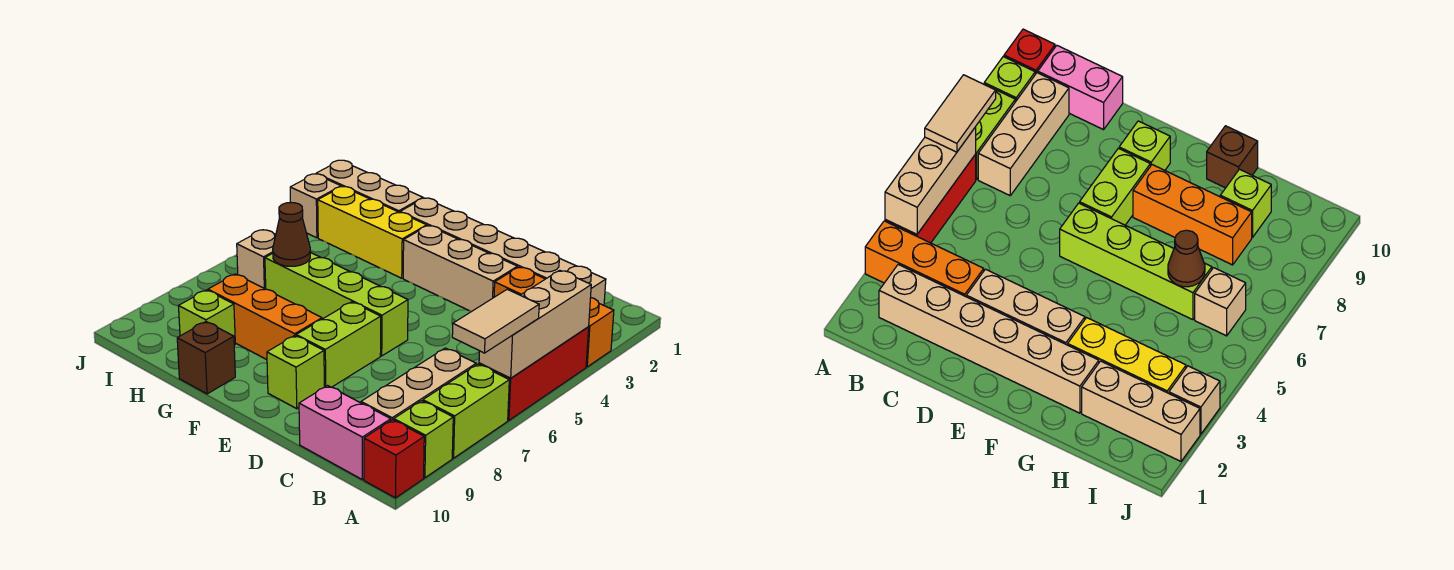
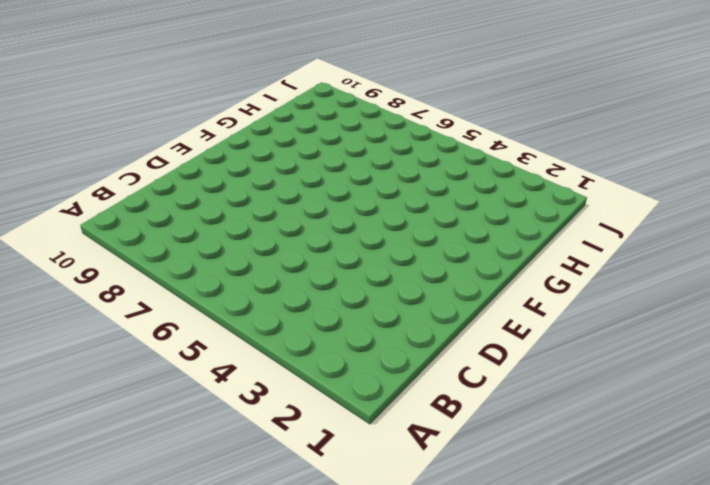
none -> orange 1x3 brick [494,267,614,367]
none -> red 1x3 brick [479,327,589,420]
none -> lime 1x2 brick [423,364,509,458]

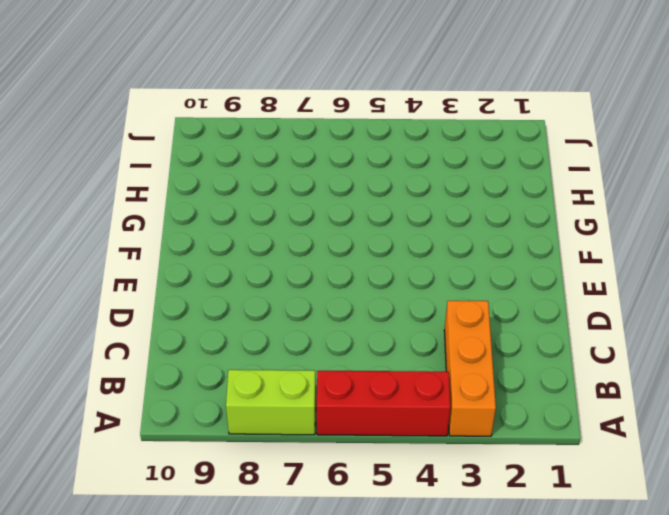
none -> lime 1x1 brick [394,401,453,478]
none -> red 1x1 brick [364,420,424,498]
none -> tan 1x6 brick [400,198,606,305]

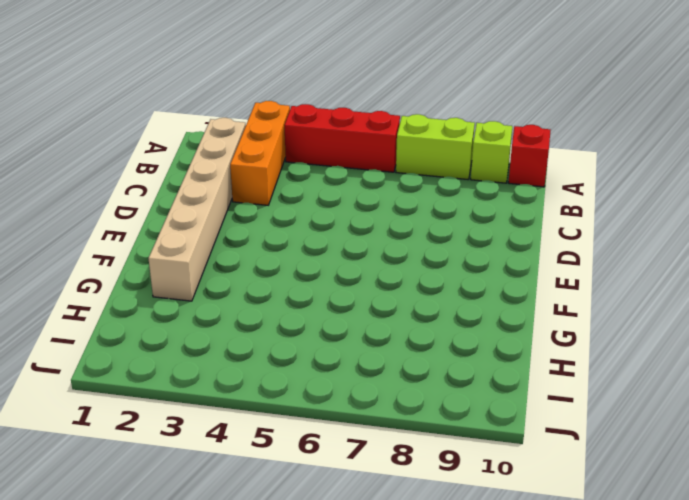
none -> tan 1x3 brick [361,348,476,420]
none -> pink 1x2 brick [299,386,391,480]
none -> tan 1x3 brick [403,226,517,311]

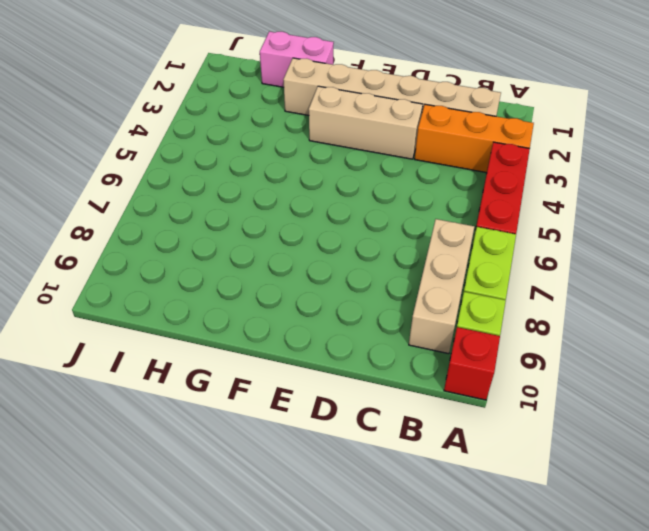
pink 1x2 brick [260,32,334,87] -> pink 1x2 brick moved to [299,386,391,480]
none -> lime 1x4 brick [265,252,408,356]
none -> lime 1x2 brick [296,302,381,387]
none -> lime 1x1 brick [267,336,324,409]

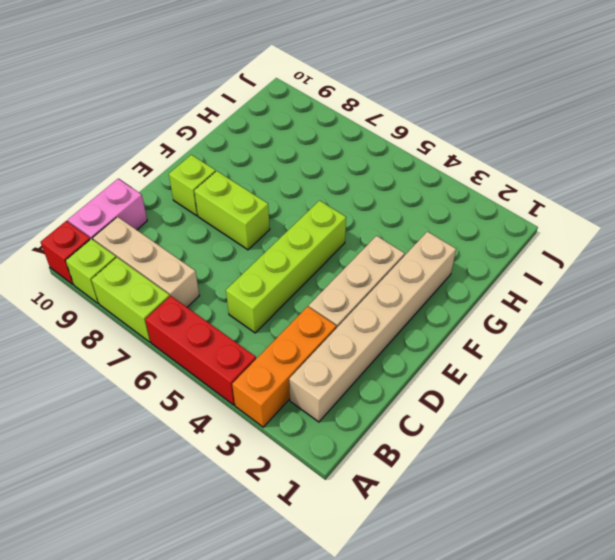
lime 1x4 brick [226,201,346,333] -> lime 1x4 brick moved to [265,252,408,356]
none -> orange 1x3 brick [208,274,322,360]
none -> yellow 1x3 brick [318,187,427,278]
none -> brown 1x1 brick [177,322,235,394]

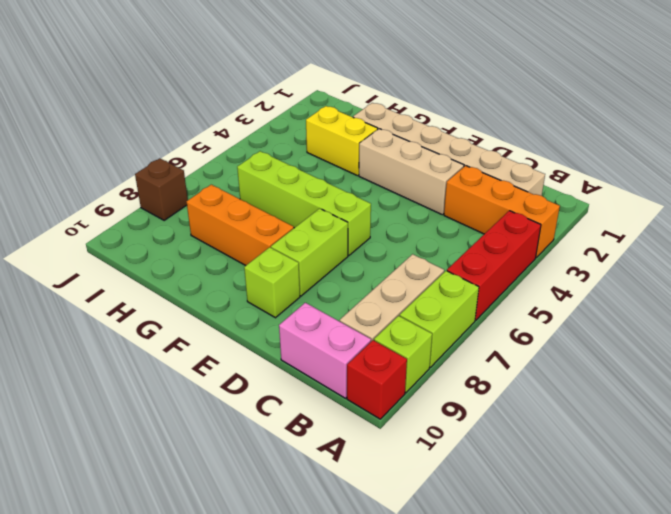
yellow 1x2 brick [306,106,378,176] -> yellow 1x3 brick [318,187,427,278]
brown 1x1 brick [135,158,188,220] -> brown 1x1 brick moved to [177,322,235,394]
none -> tan 1x3 brick [316,160,423,213]
none -> lime 1x1 brick [179,290,235,345]
none -> tan 1x1 brick [237,230,275,289]

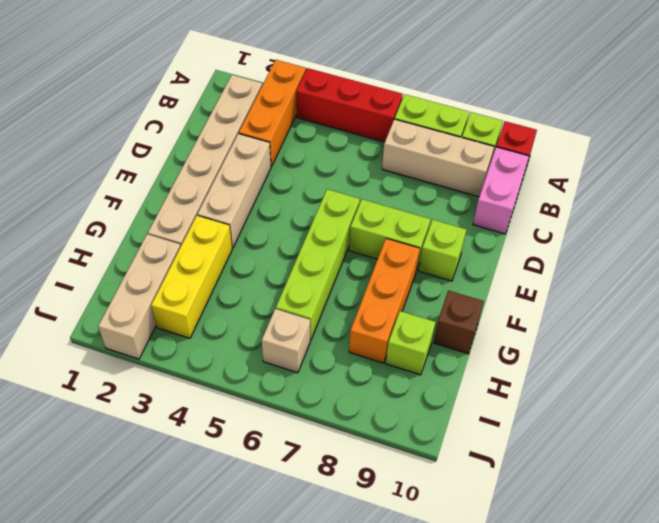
none -> tan 1x1 brick [290,174,341,238]
none -> tan 1x3 brick [479,270,591,378]
none -> brown 1x1 cone [273,203,310,266]

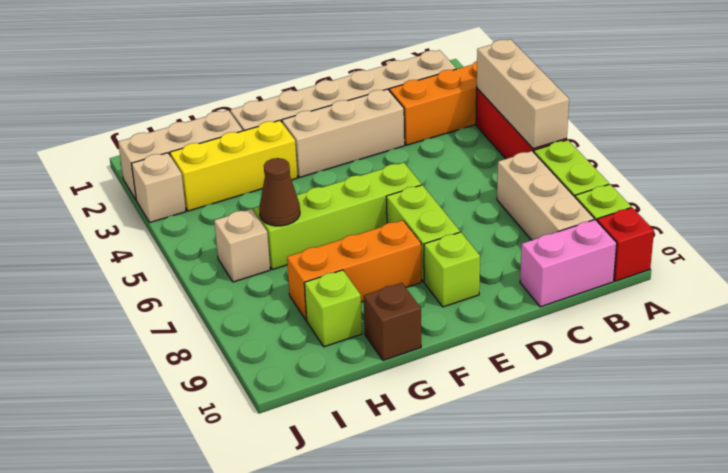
none -> tan 1x2 tile [452,289,539,353]

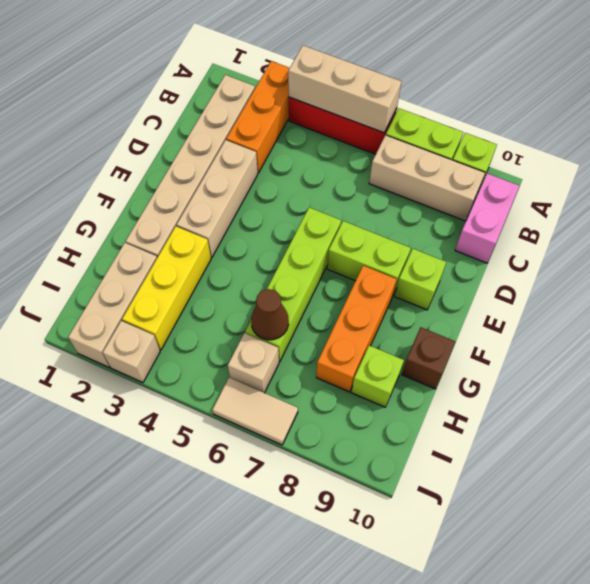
tan 1x2 tile [212,378,298,445] -> tan 1x2 tile moved to [452,289,539,353]
none -> red 1x1 brick [364,420,424,498]

